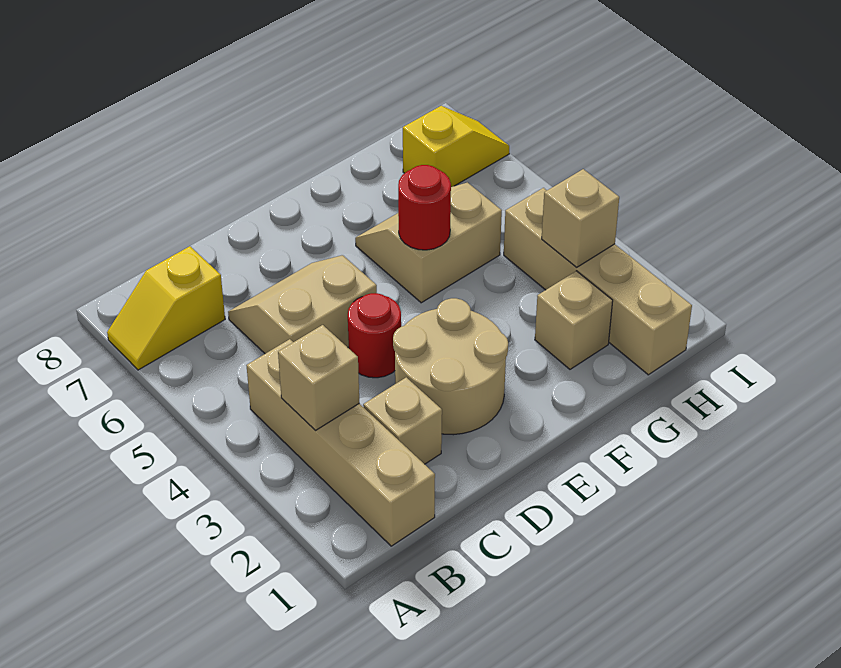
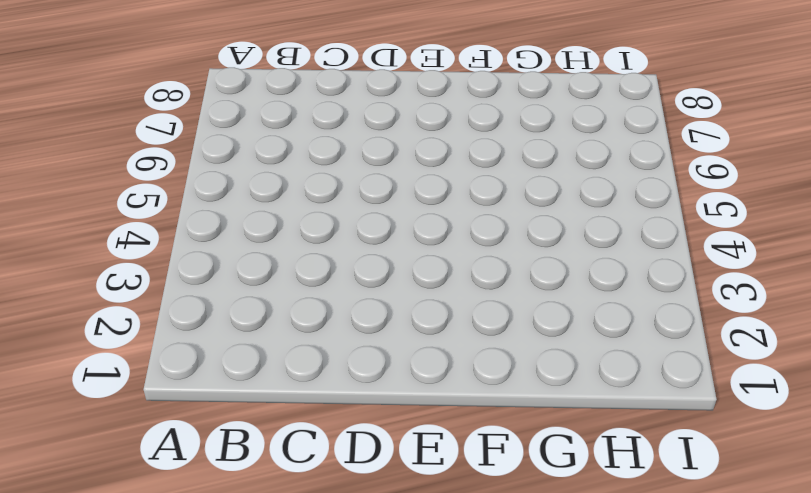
none -> yellow 1x2 slope [107,246,225,370]
none -> tan 1x4 brick [246,339,435,546]
none -> tan 1x1 brick [363,377,442,464]

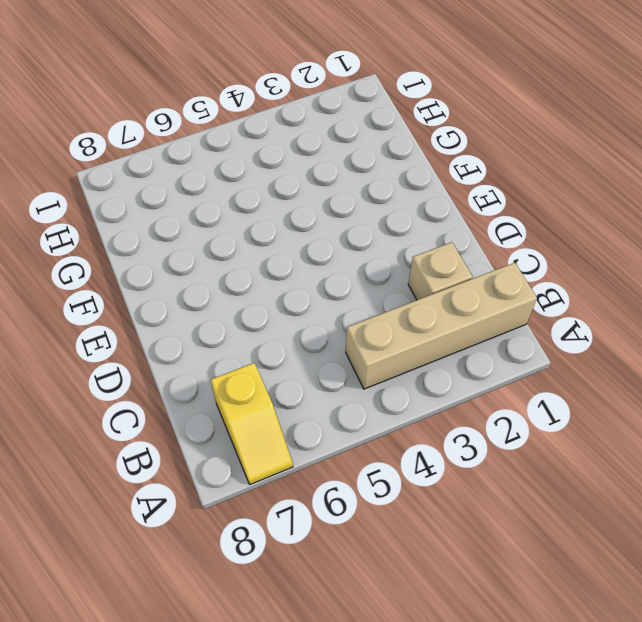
none -> tan 2x2 slope [228,255,377,354]
none -> tan 2x2 round brick [393,298,508,435]
none -> red 1x1 round brick [348,293,401,378]

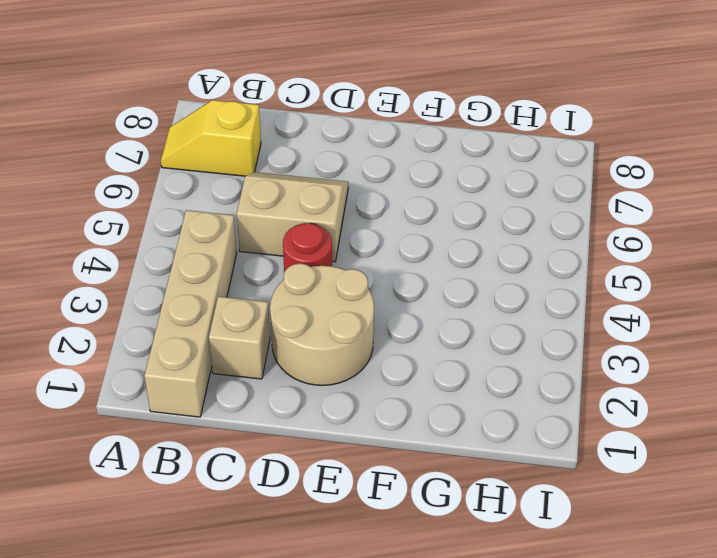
none -> tan 2x2 slope [355,182,502,303]
none -> tan 1x1 brick [535,271,613,369]
none -> tan 1x4 brick [504,188,692,375]

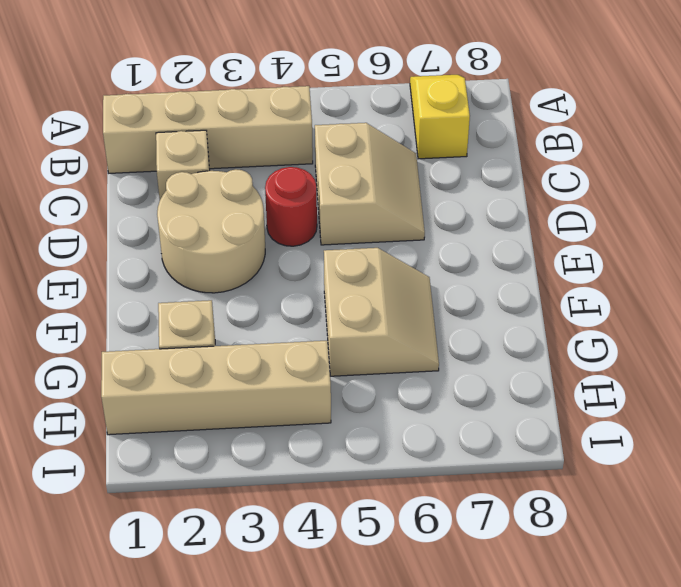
none -> yellow 1x2 slope [403,106,509,187]
none -> tan 1x1 brick [278,325,359,431]
none -> red 1x1 round brick [398,165,451,250]

